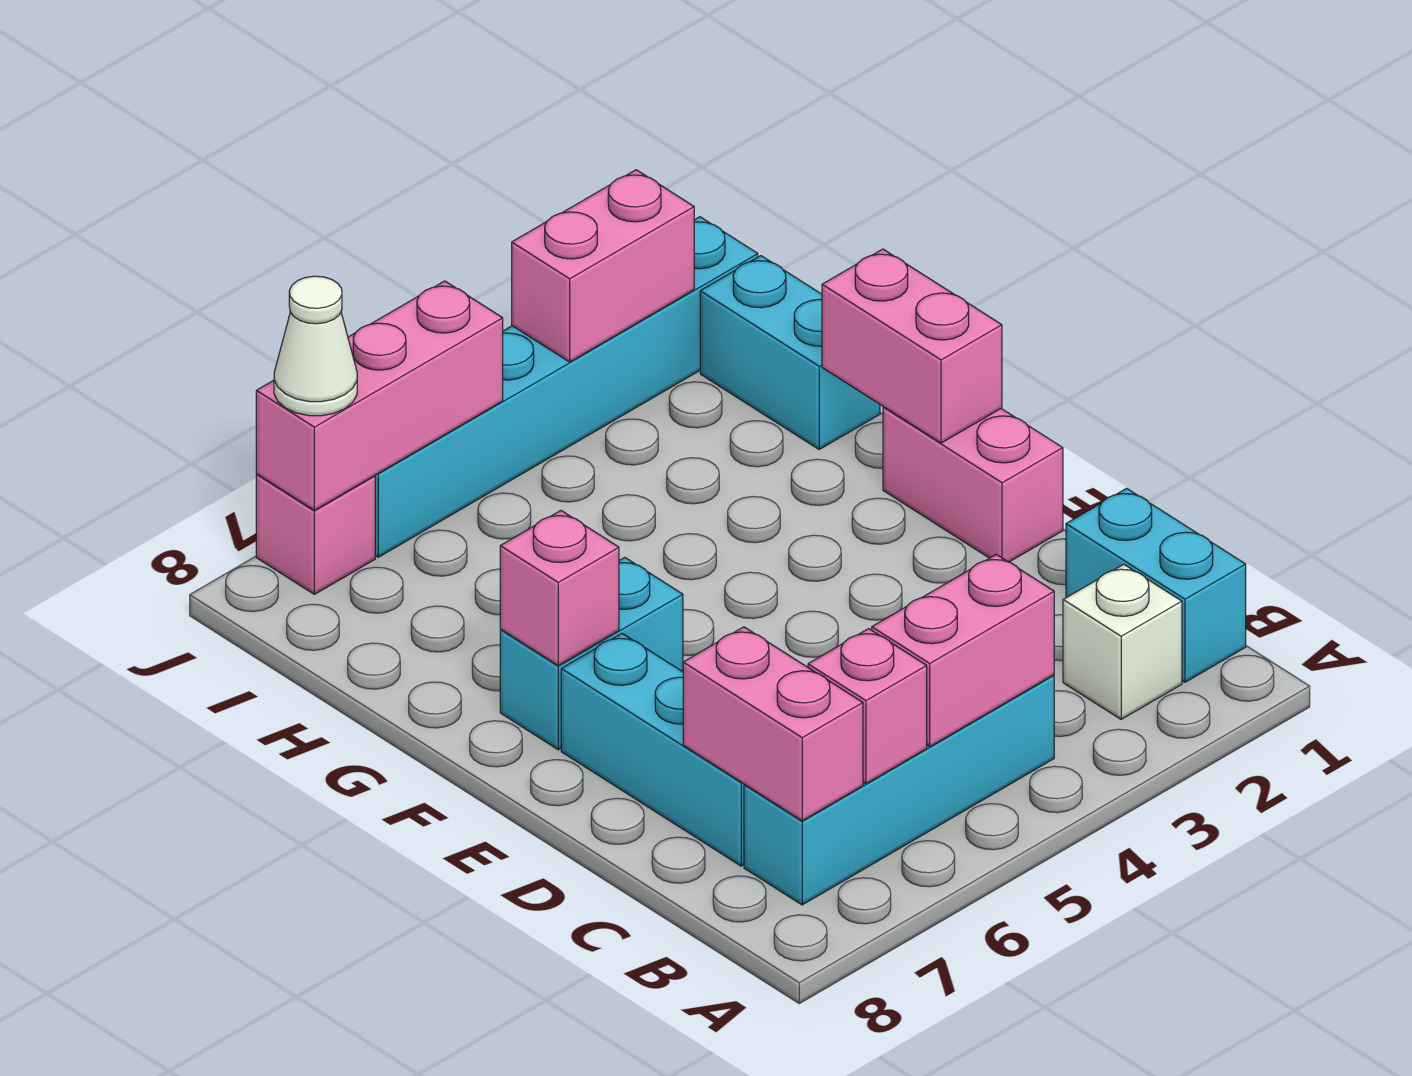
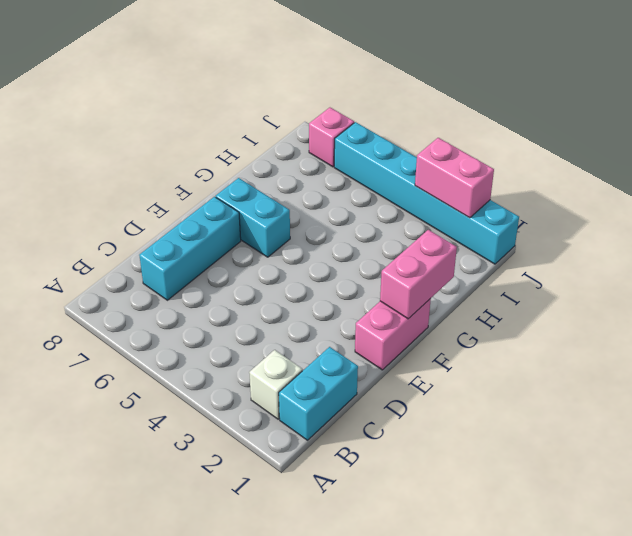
none -> cyan 1x4 brick [744,675,1054,905]
none -> cyan 1x2 brick [700,256,880,449]
none -> pink 1x2 brick [872,554,1054,747]

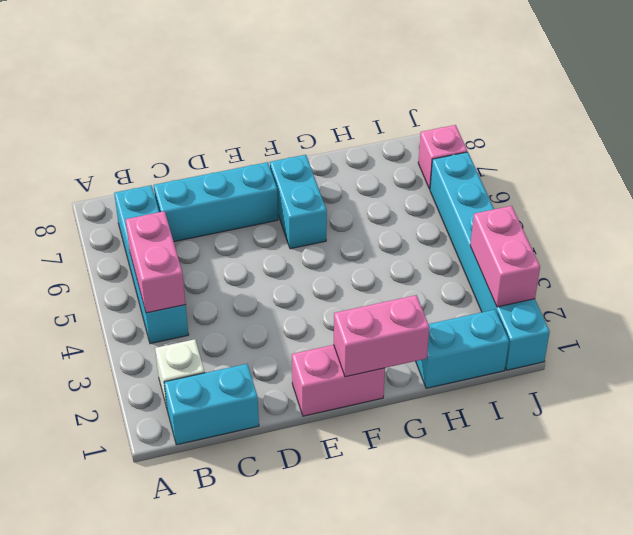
none -> pink 1x1 brick [808,629,927,784]
none -> pink 1x2 brick [683,627,863,821]
none -> pink 1x1 brick [500,511,619,665]

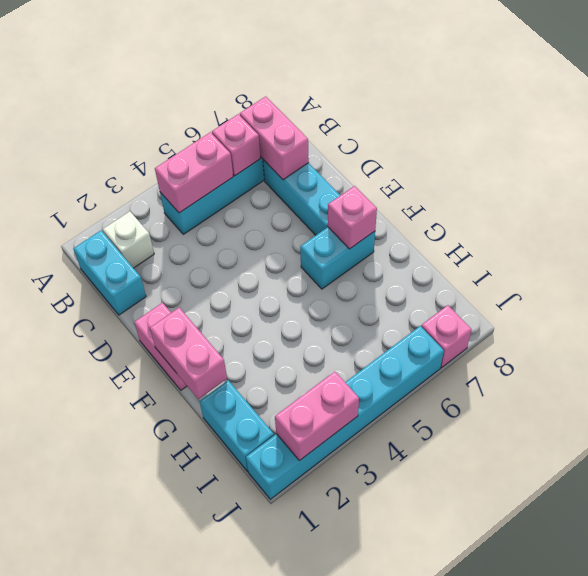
none -> pink 1x3 brick [256,281,503,510]
none -> white 1x1 cone [274,276,357,416]

